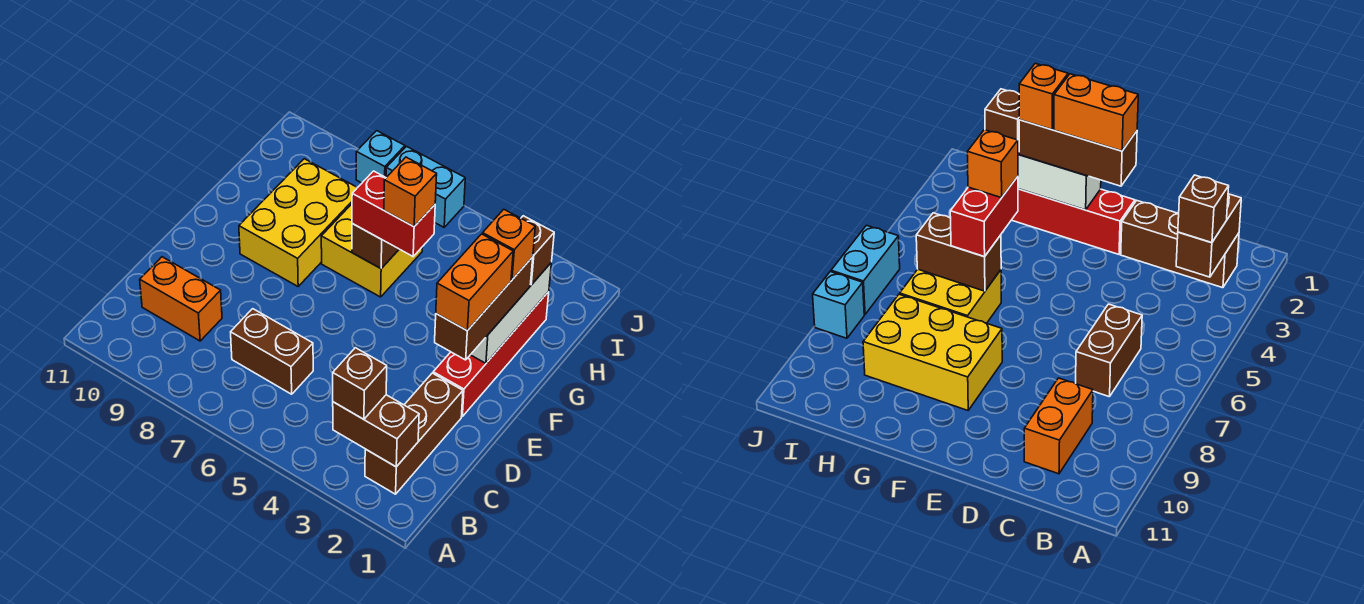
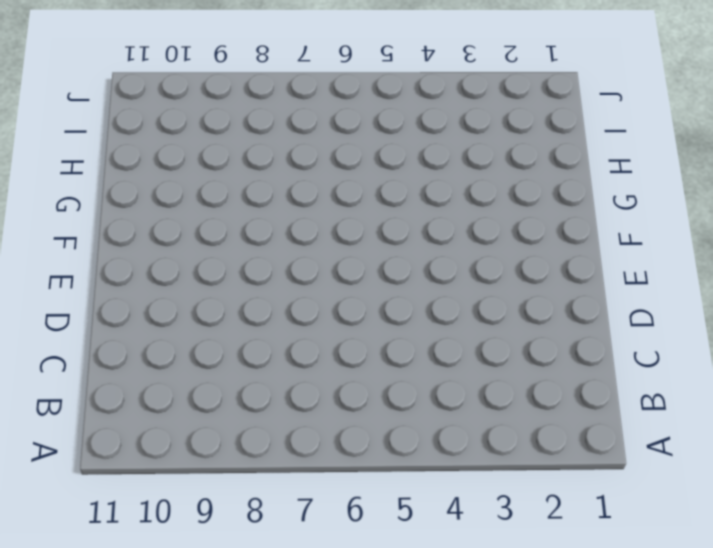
none -> brown 1x3 brick [365,373,463,494]
none -> brown 1x2 brick [231,309,313,394]
none -> orange 1x2 brick [140,257,222,341]

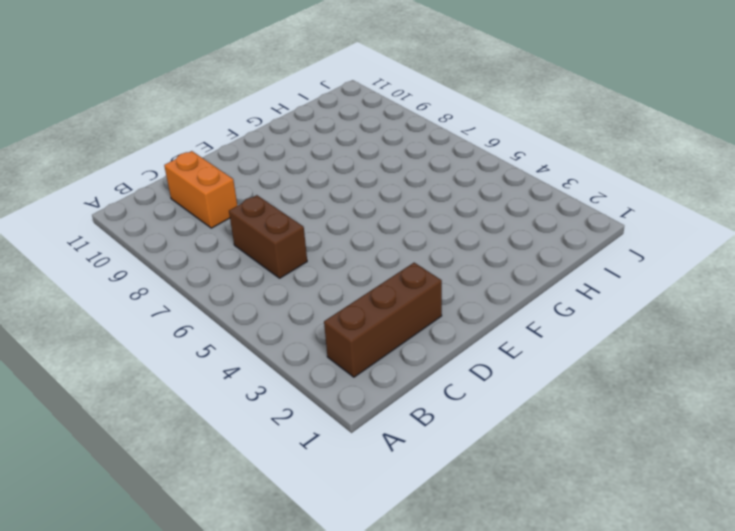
none -> red 1x4 brick [433,292,549,416]
none -> yellow 2x3 brick [239,159,357,286]
none -> yellow 2x2 brick [321,204,423,297]

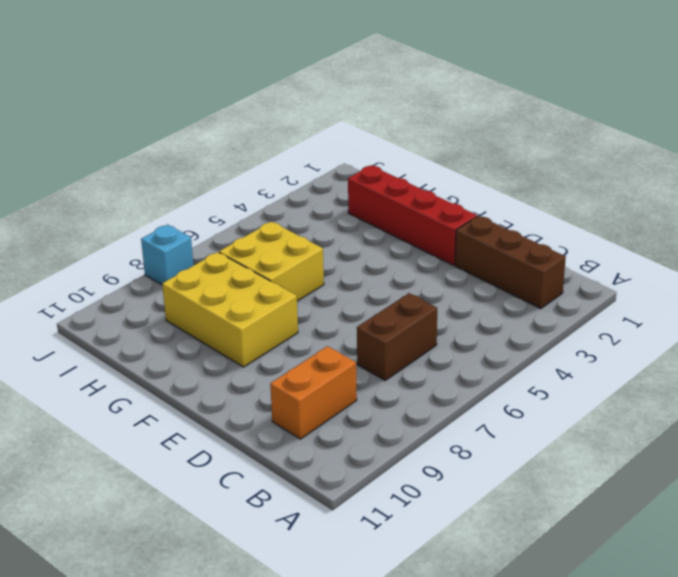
none -> cyan 1x2 brick [386,147,465,227]
none -> brown 1x2 brick [333,395,419,467]
none -> white 1x3 brick [471,263,551,363]

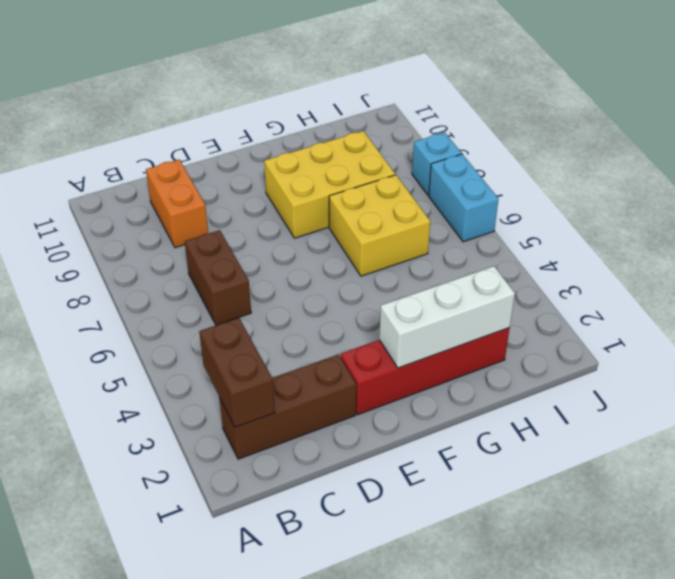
none -> brown 1x2 brick [352,224,399,268]
none -> brown 1x1 brick [333,348,387,419]
none -> brown 1x3 brick [435,257,533,360]

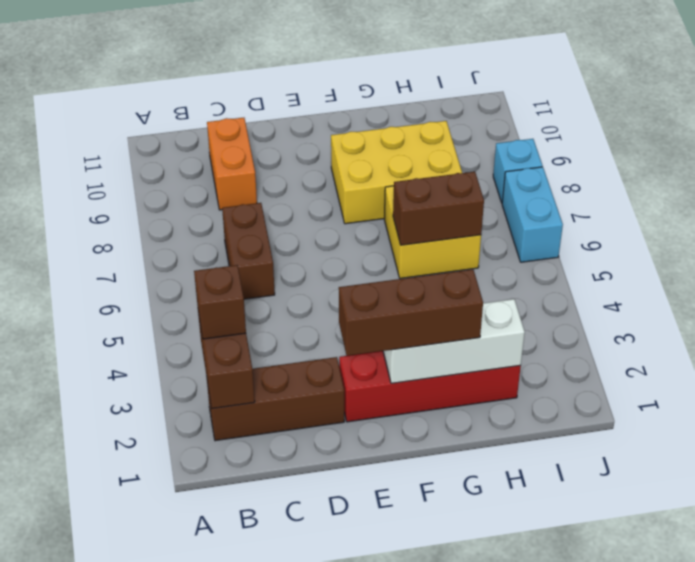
none -> red 1x2 brick [352,171,435,256]
none -> brown 1x1 brick [521,216,554,285]
none -> orange 1x2 brick [436,234,513,331]

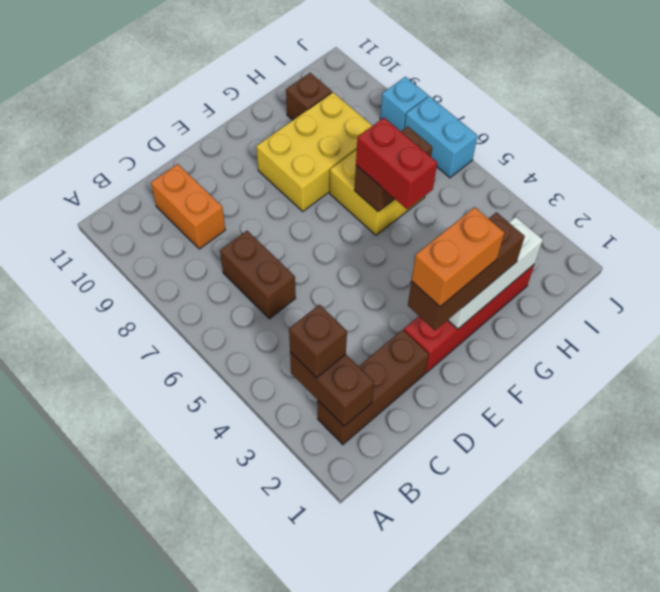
brown 1x1 brick [286,73,332,120] -> brown 1x1 brick moved to [521,216,554,285]
none -> orange 1x1 brick [483,209,535,280]
none -> orange 1x1 brick [384,157,437,227]

